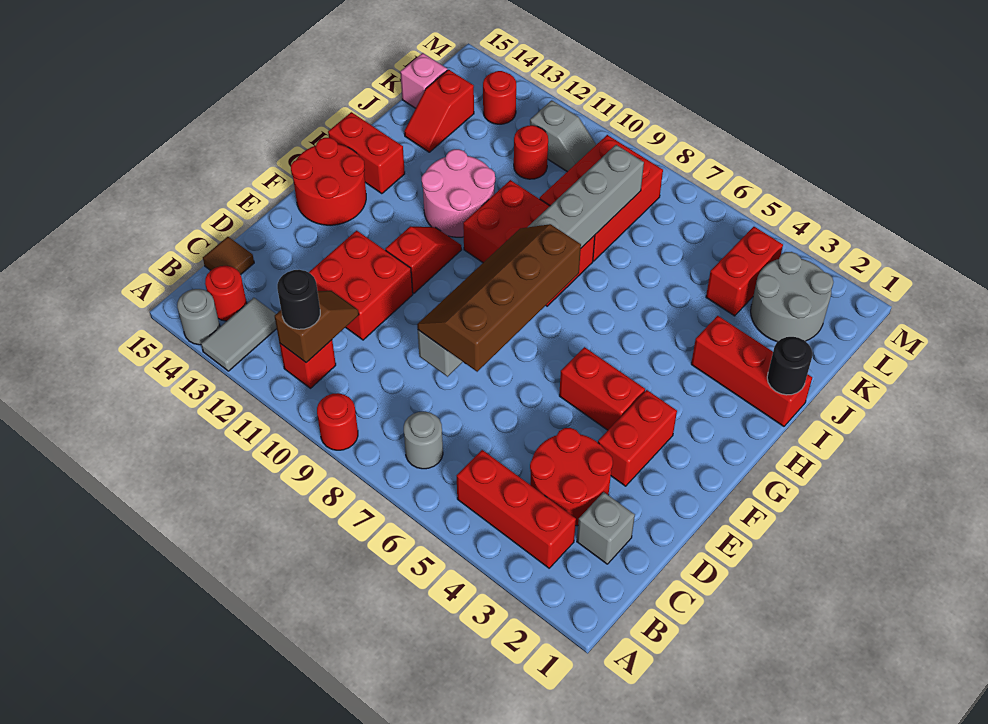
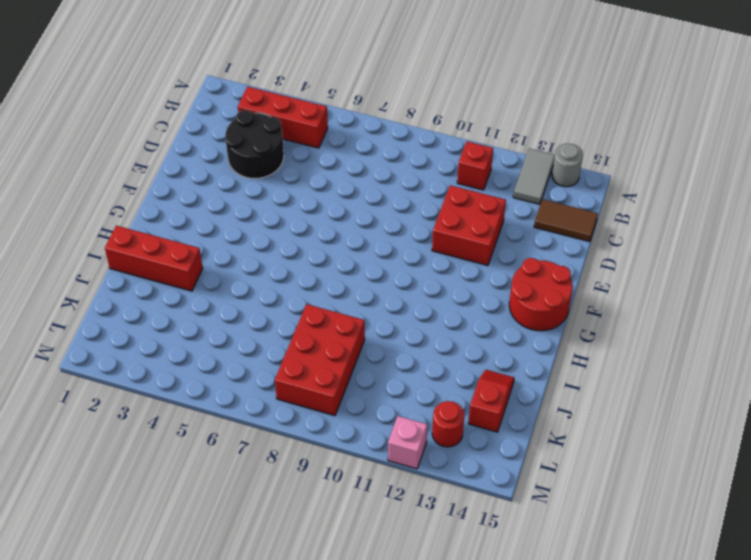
black 2x2 round brick [225,110,284,178] -> red 2x2 round brick [530,428,613,526]
brown 1x2 tile [534,199,598,242] -> brown 1x1 tile [203,237,254,275]
pink 1x1 brick [388,416,427,469] -> pink 1x1 brick moved to [400,53,447,108]
none -> red 1x1 round brick [317,393,358,450]
none -> grey 1x1 round brick [404,412,443,469]
none -> red 1x1 round brick [205,266,247,321]
none -> grey 1x1 brick [577,492,635,564]

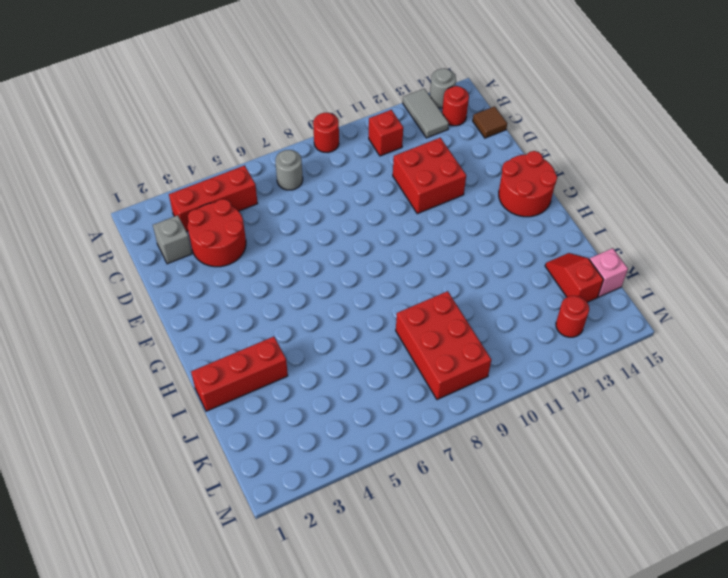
none -> red 1x2 brick [598,390,677,486]
none -> red 1x2 brick [559,347,645,430]
none -> red 1x2 slope [385,227,462,294]
none -> red 2x3 brick [463,180,595,306]

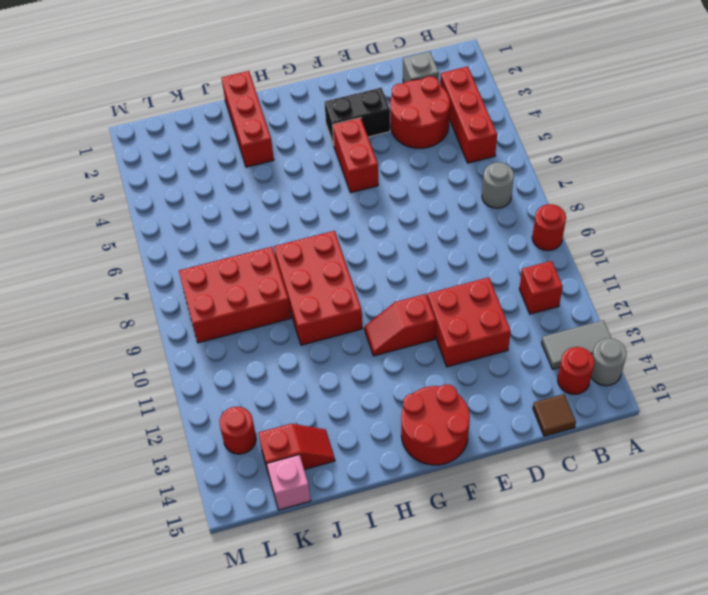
black 1x2 brick [325,88,390,145] -> red 1x2 brick [598,390,677,486]
none -> pink 2x2 round brick [422,149,495,237]
none -> red 1x2 brick [328,112,405,194]
none -> grey 2x2 round brick [751,252,833,342]
none -> red 1x2 brick [706,227,783,316]

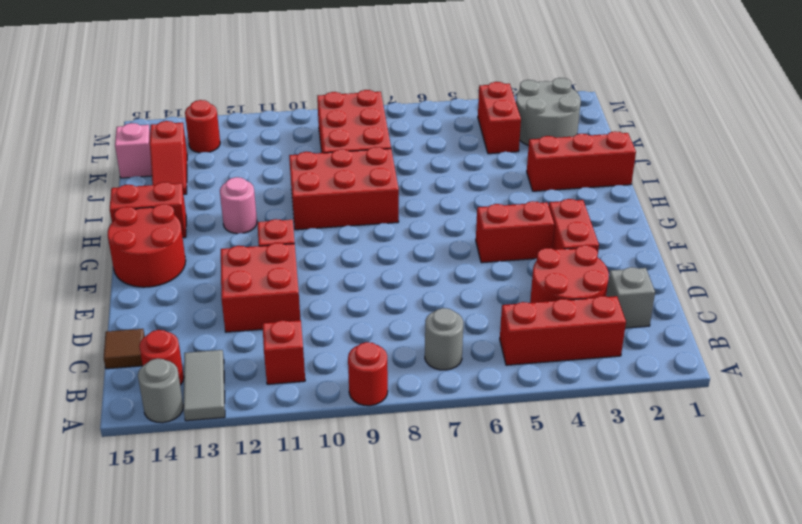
pink 1x1 round brick [220,177,257,234] -> pink 2x2 round brick [422,149,495,237]
none -> red 1x1 round brick [514,125,548,179]
none -> grey 1x2 slope [530,100,596,172]
none -> brown 1x2 slope [275,291,359,363]
none -> grey 1x8 brick [418,145,644,377]

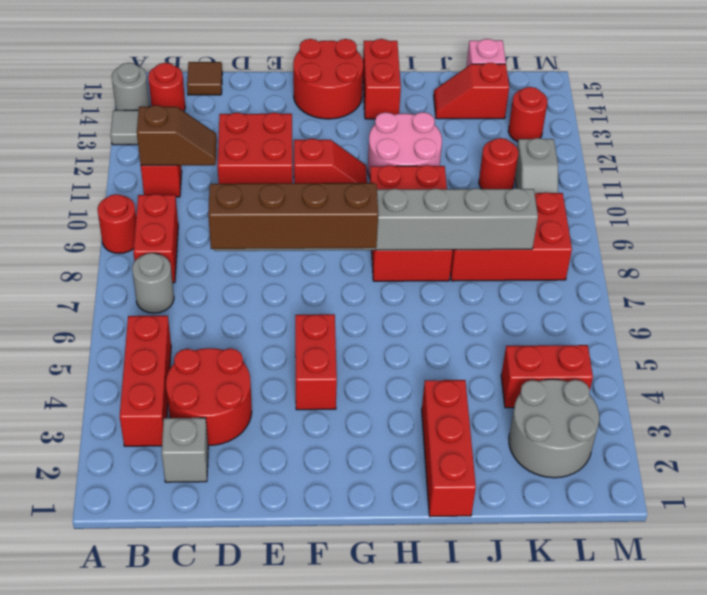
red 1x2 brick [133,194,178,283] -> red 1x2 brick turned to [598,390,677,486]
none -> black 1x1 round brick [767,337,813,395]
none -> black 1x1 round brick [277,270,320,329]

